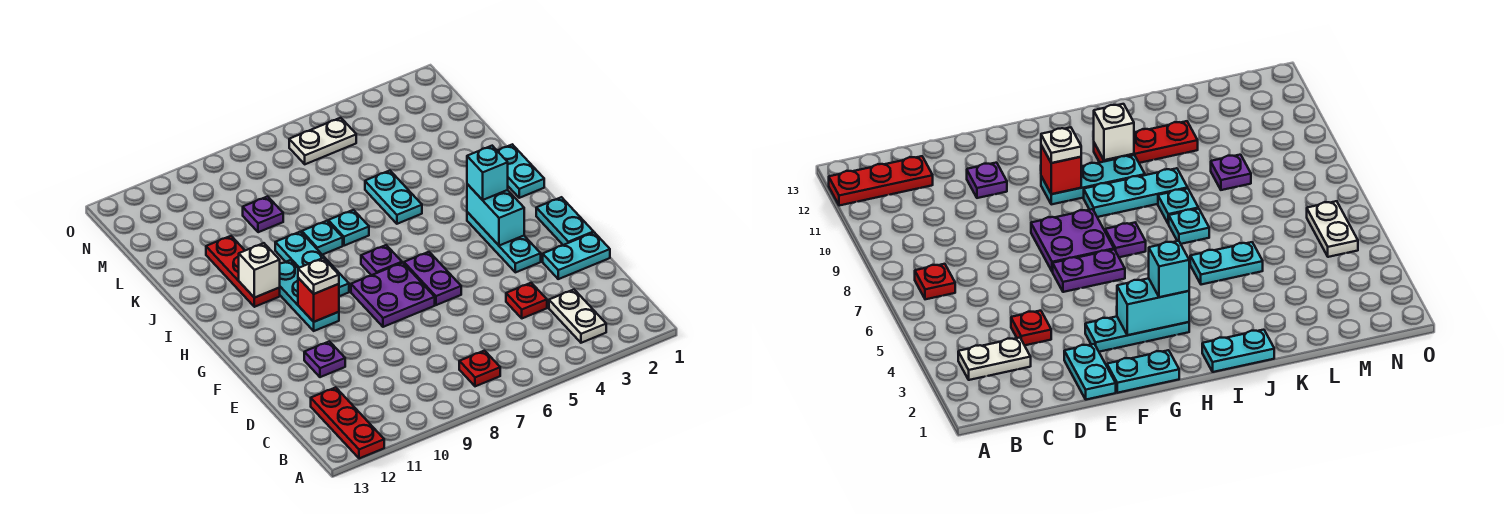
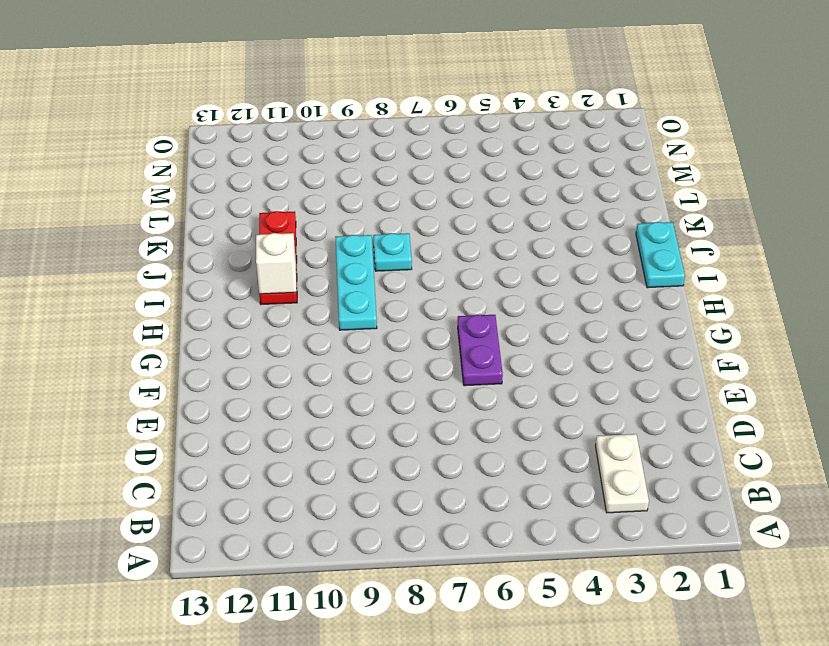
none -> red 1x3 plate [311,387,384,458]
none -> red 1x1 plate [459,351,500,386]
none -> red 1x1 plate [506,283,547,318]

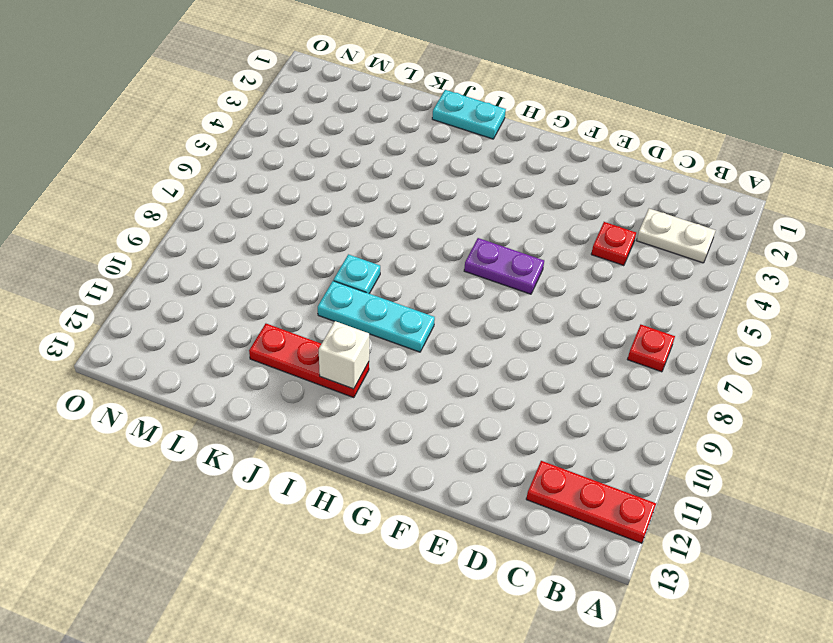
none -> cyan 1x2 plate [543,232,610,279]
none -> purple 1x1 plate [304,341,345,377]
none -> cyan 1x2 plate [536,197,594,245]

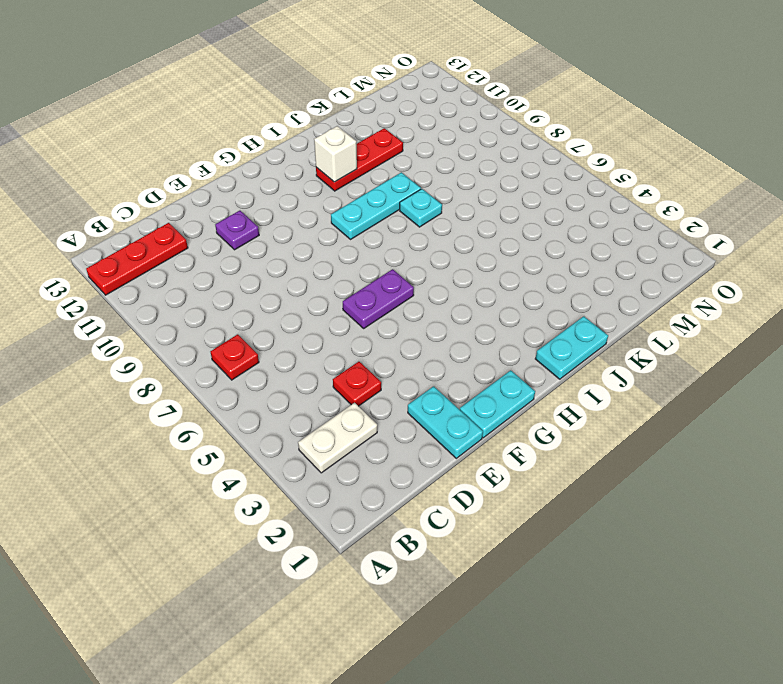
none -> cyan 1x3 plate [467,212,541,272]
none -> purple 2x2 plate [351,263,435,327]
none -> cyan 1x3 plate [279,260,339,331]

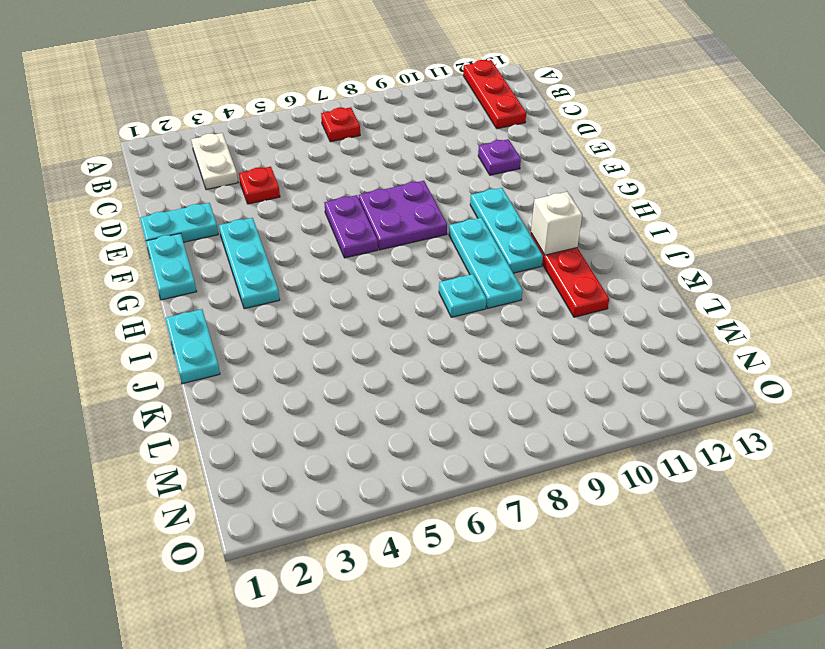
none -> purple 1x1 plate [361,245,402,275]
none -> cyan 1x2 plate [365,171,422,224]
none -> cyan 1x1 plate [328,210,369,246]

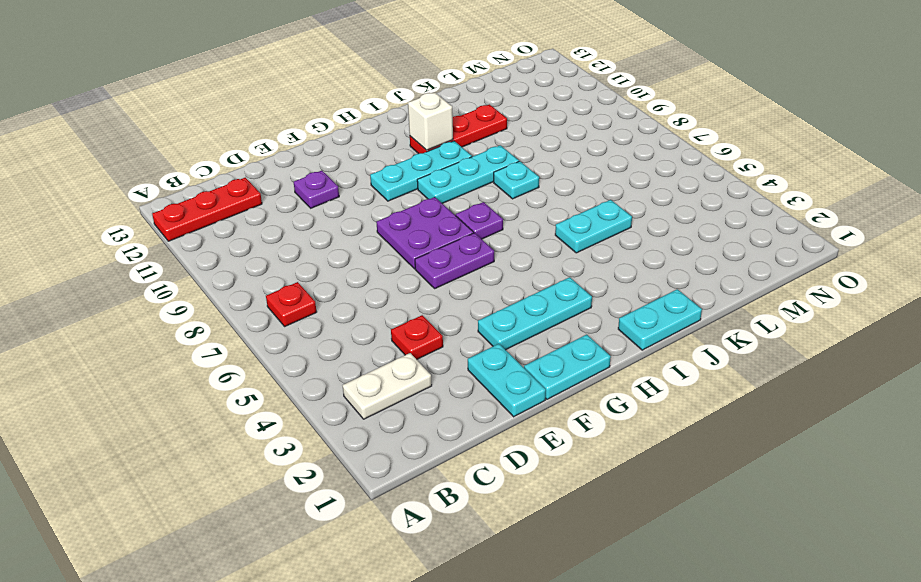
none -> cyan 1x1 plate [328,210,369,246]
none -> purple 1x1 plate [243,196,283,232]
none -> white 1x2 plate [289,118,356,164]

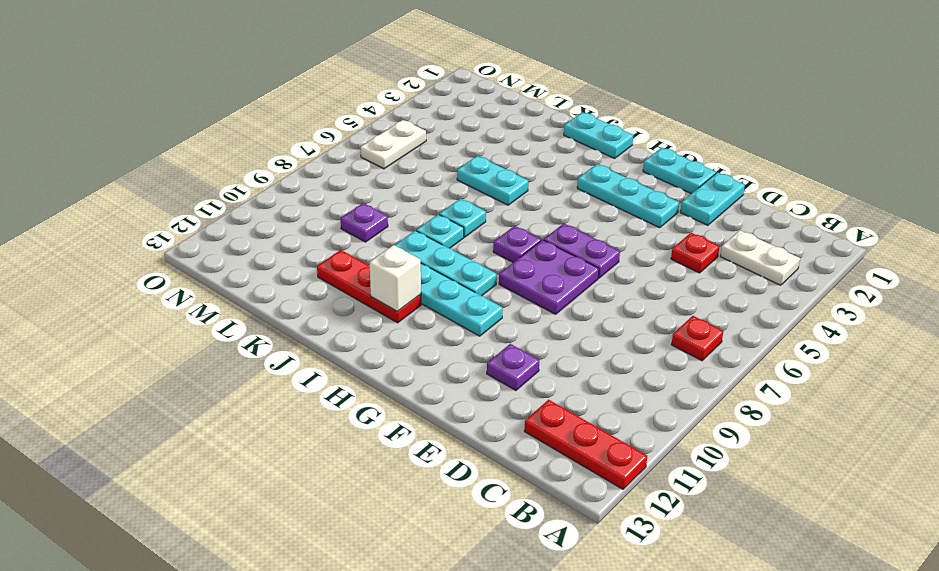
none -> cyan 1x2 brick [467,184,524,246]
none -> red 1x1 brick [298,278,339,322]
none -> white 1x1 plate [298,258,339,294]

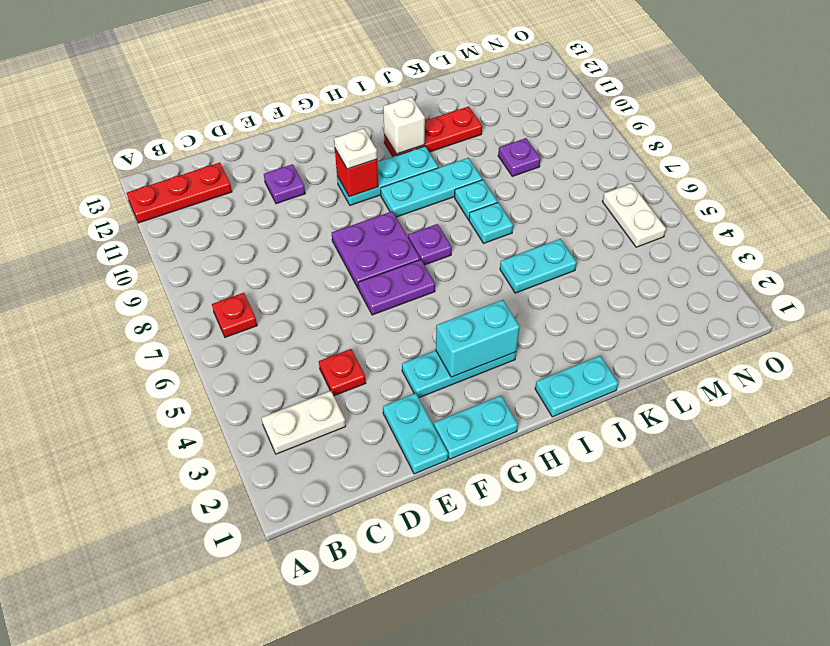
none -> cyan 1x1 brick [467,146,508,200]

